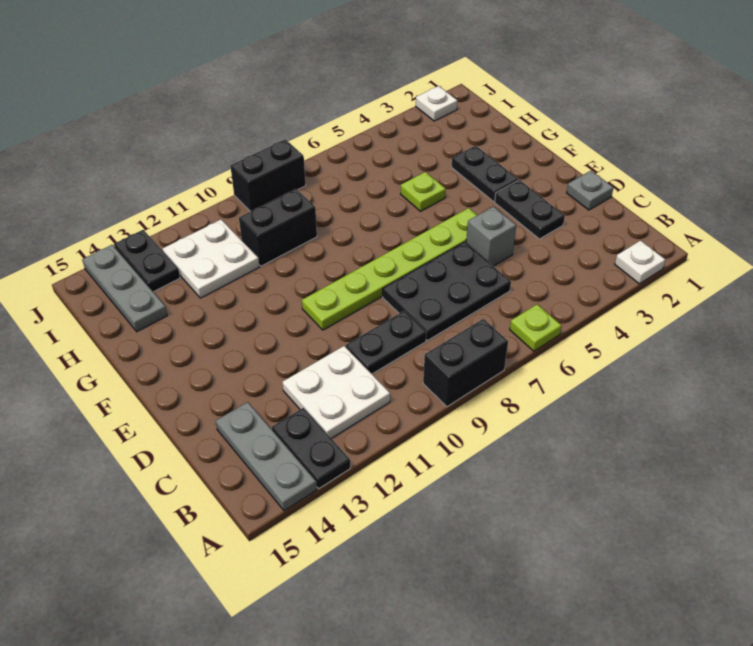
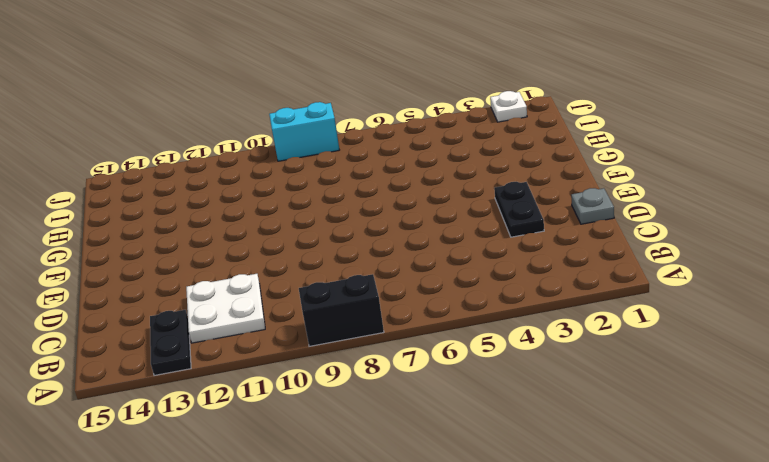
cyan 1x2 brick [269,102,339,161] -> black 1x2 brick [230,139,306,212]
none -> white 1x1 plate [615,241,665,284]
none -> lime 1x1 plate [510,304,562,351]
none -> grey 1x3 plate [216,402,317,511]

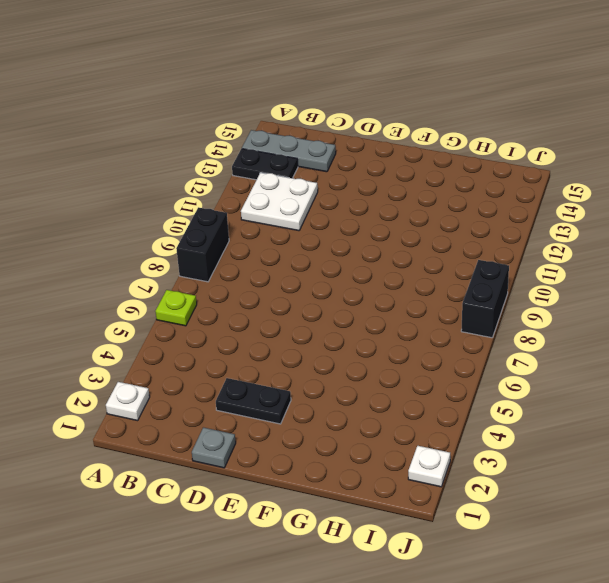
none -> black 2x3 plate [383,242,511,341]
none -> black 1x2 plate [346,311,427,374]
none -> grey 1x1 brick [466,207,516,266]

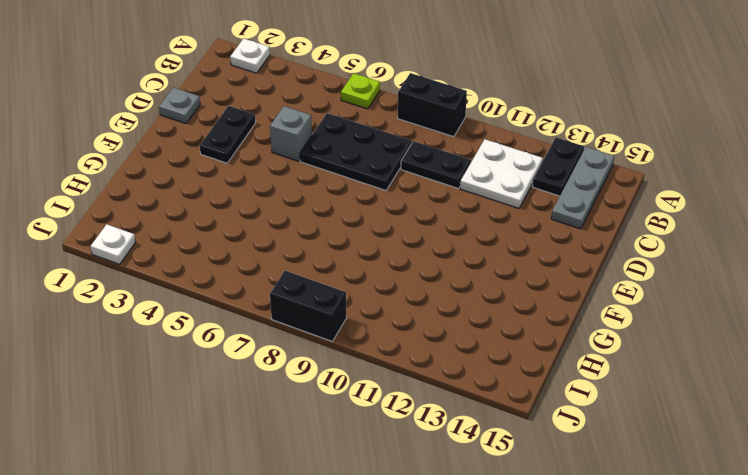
none -> lime 1x6 plate [302,208,477,330]
none -> black 1x2 plate [452,146,518,202]
none -> lime 1x1 plate [401,172,446,211]

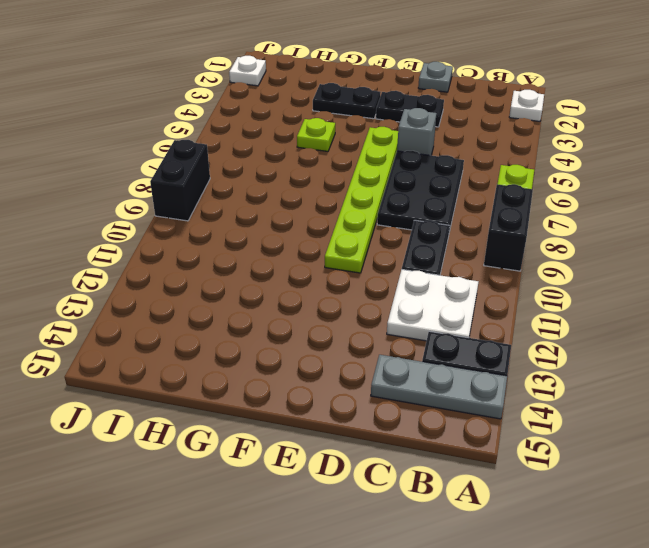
none -> black 1x2 brick [239,189,317,266]
none -> white 2x2 plate [163,220,259,298]
none -> grey 1x3 plate [82,245,167,332]

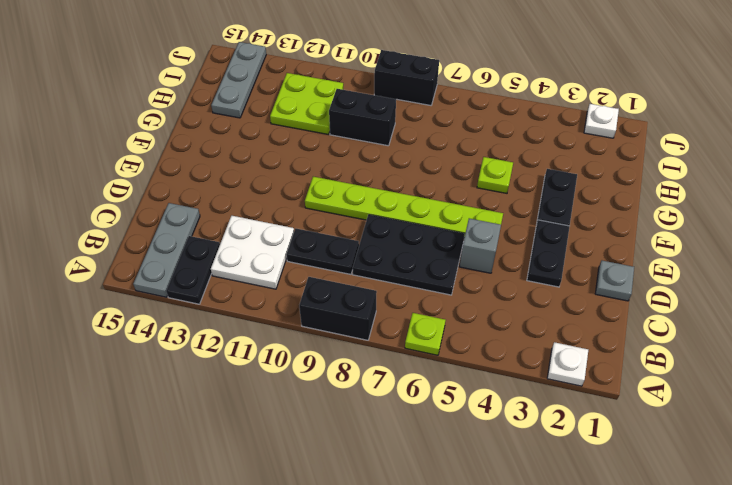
lime 2x2 plate [270,73,343,135] -> white 2x2 plate [163,220,259,298]
none -> black 1x2 plate [114,230,180,292]

